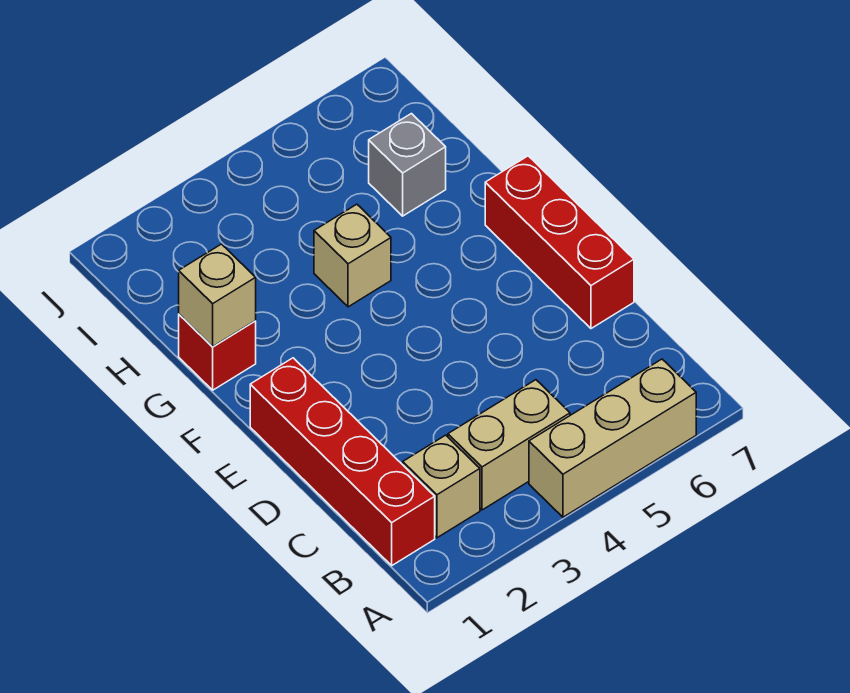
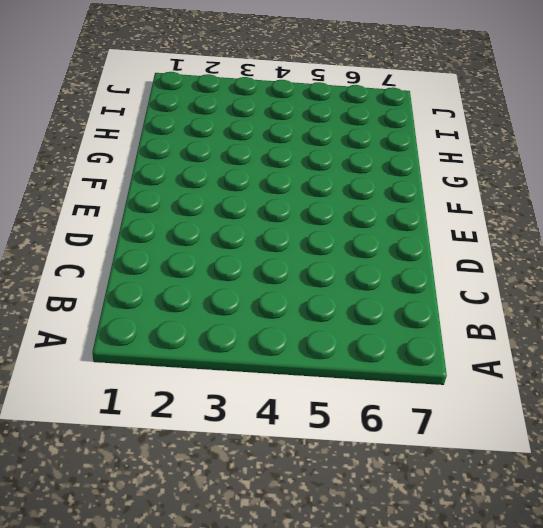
none -> tan 1x3 brick [529,359,696,517]
none -> red 1x4 brick [250,358,435,565]

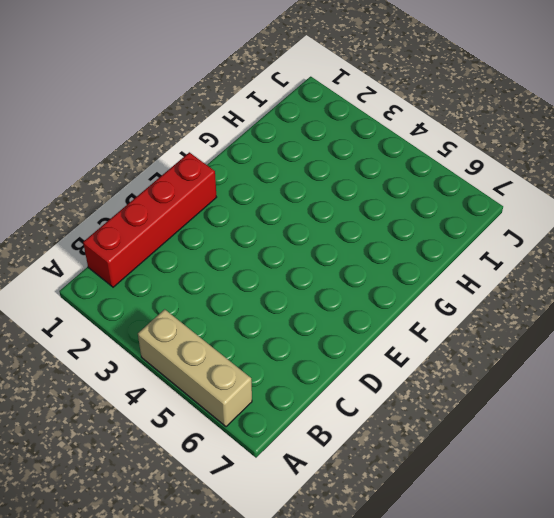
none -> tan 1x1 brick [403,435,480,538]
none -> tan 1x2 brick [448,380,570,510]

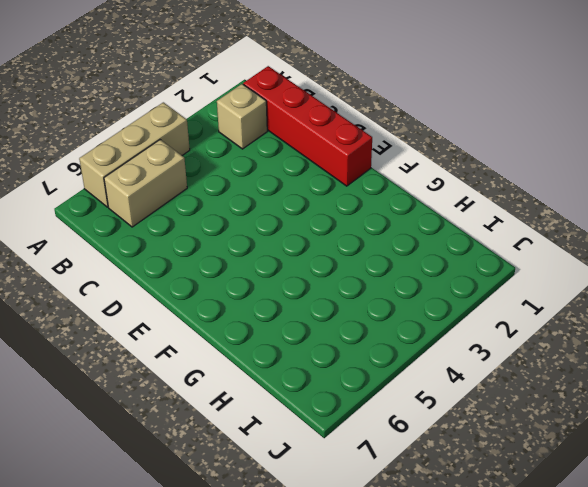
tan 1x2 brick [104,140,187,227] -> tan 1x2 brick moved to [448,380,570,510]
none -> red 1x3 brick [485,156,634,329]
none -> red 1x1 brick [179,314,256,390]

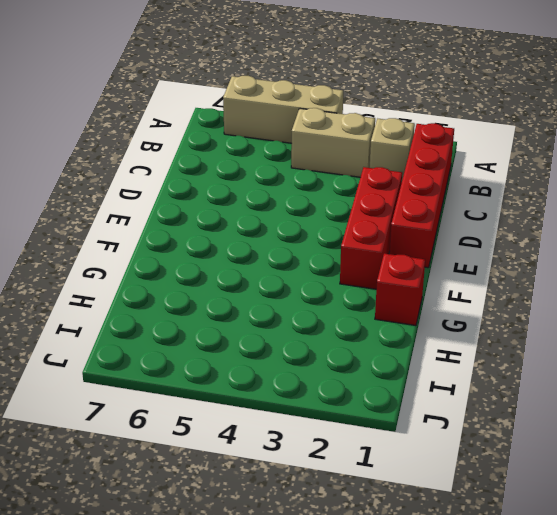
red 1x3 brick [340,167,402,289] -> red 1x3 brick moved to [485,156,634,329]
none -> tan 1x1 brick [314,204,391,307]
none -> grey 1x1 brick [369,114,446,216]

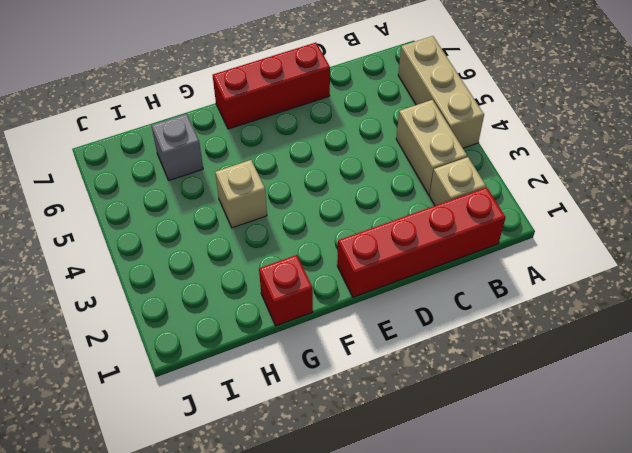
none -> tan 1x1 brick [179,244,256,347]

